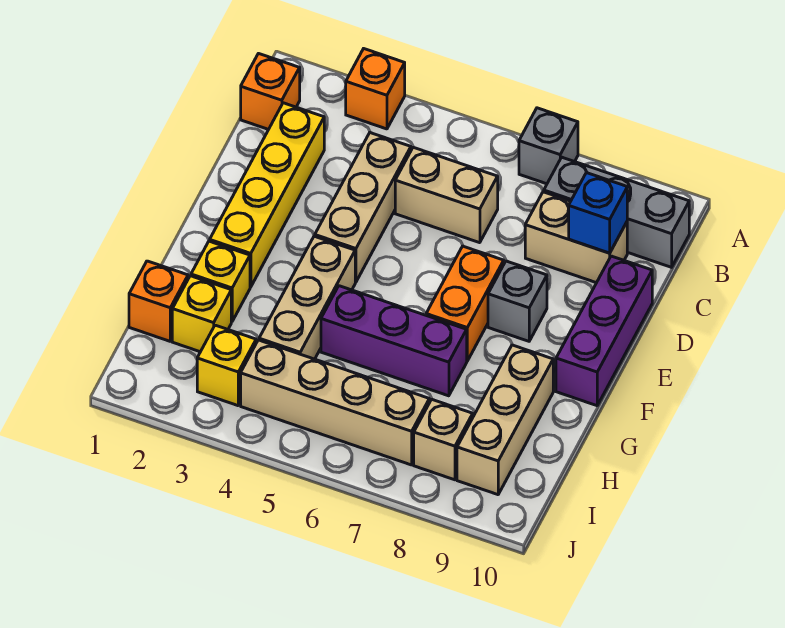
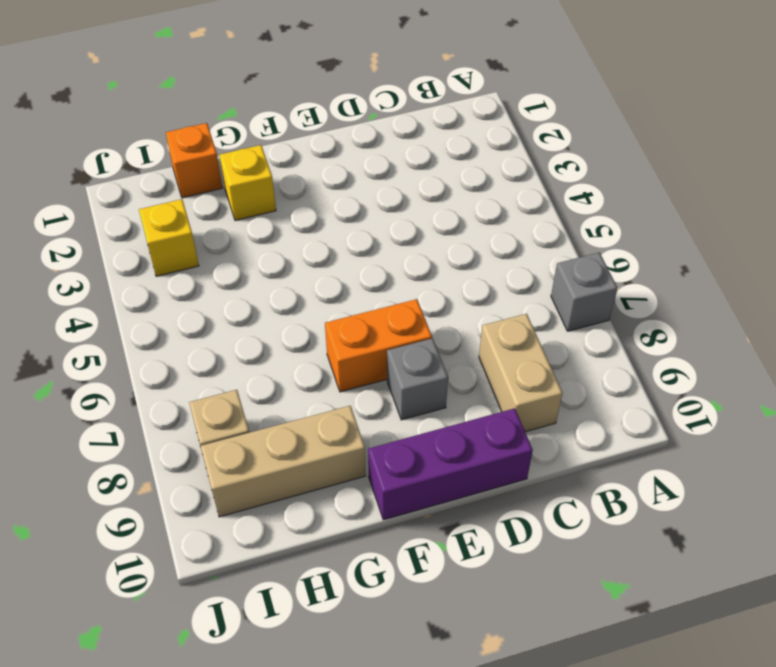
none -> orange 1x1 brick [346,49,405,129]
none -> orange 1x1 brick [241,54,300,130]
none -> grey 1x3 brick [543,157,689,267]

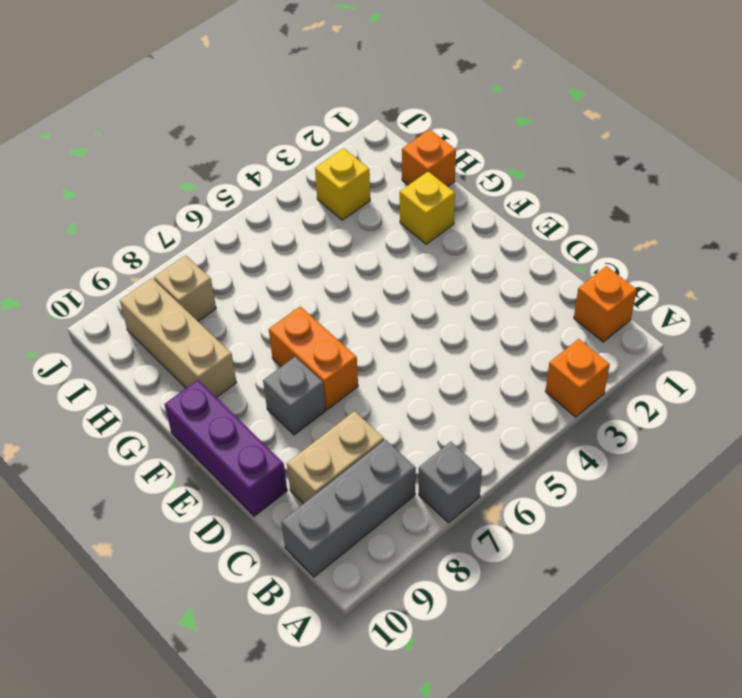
none -> yellow 1x4 brick [210,103,324,287]
none -> tan 1x3 brick [315,133,411,282]
none -> tan 1x2 brick [395,147,498,243]

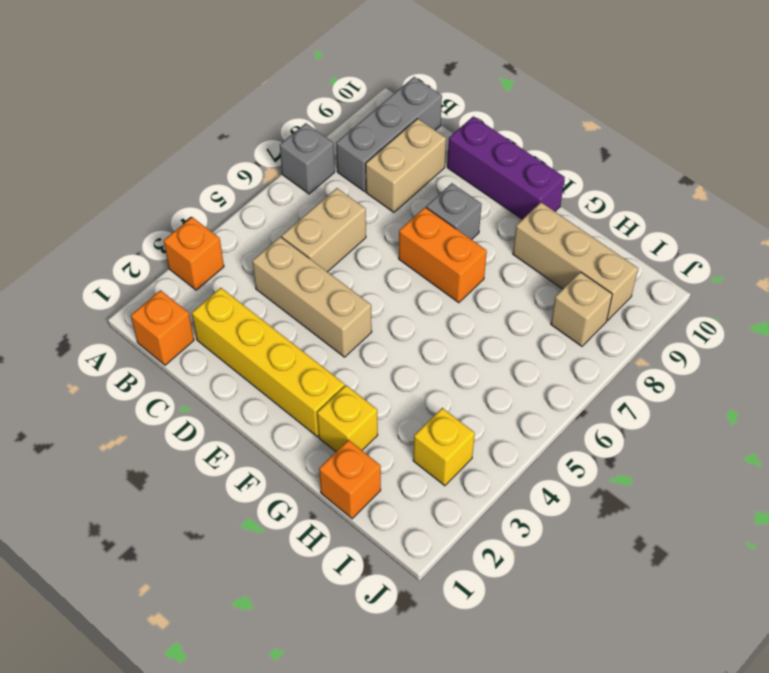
none -> tan 1x3 brick [259,236,355,359]
none -> purple 1x3 brick [321,286,467,396]
none -> yellow 1x1 brick [172,276,231,352]

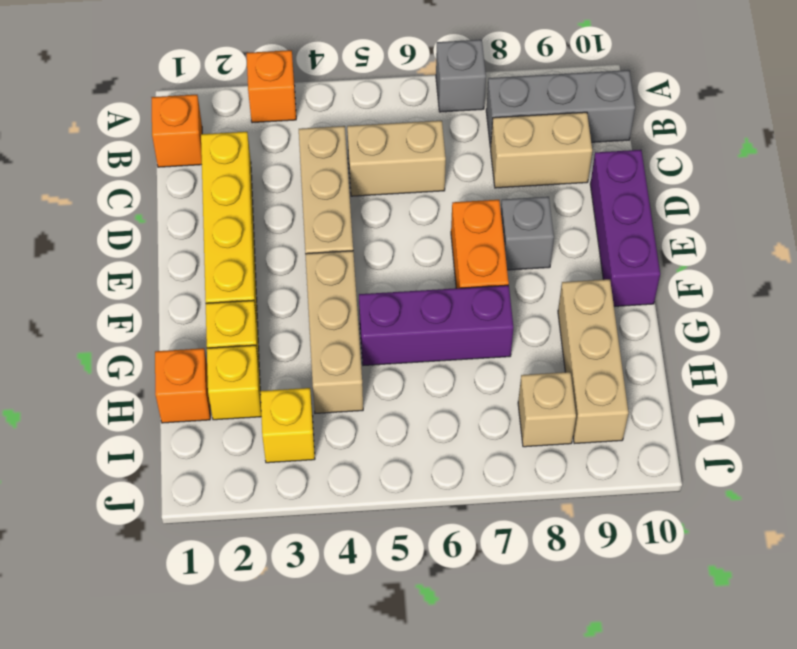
none -> tan 1x4 brick [241,340,429,465]
none -> blue 1x1 brick [569,173,627,253]

